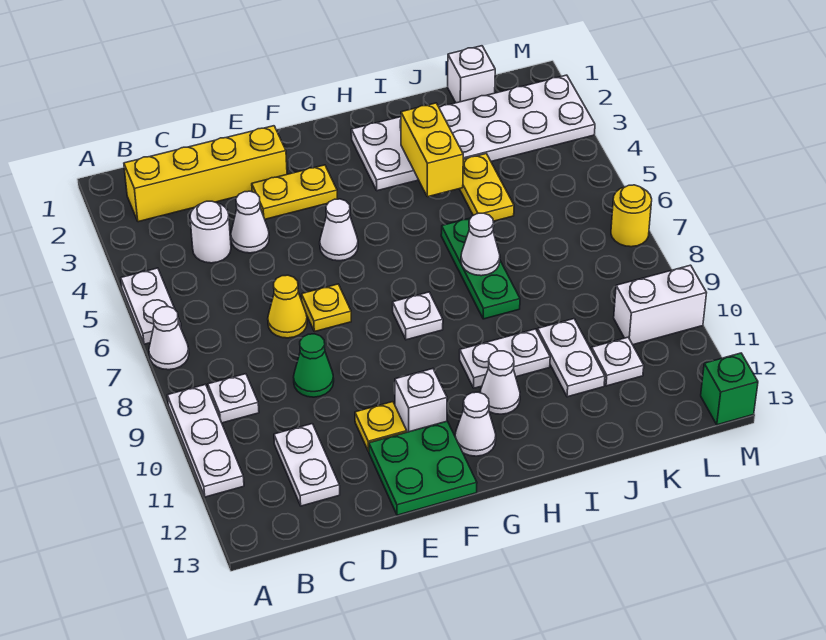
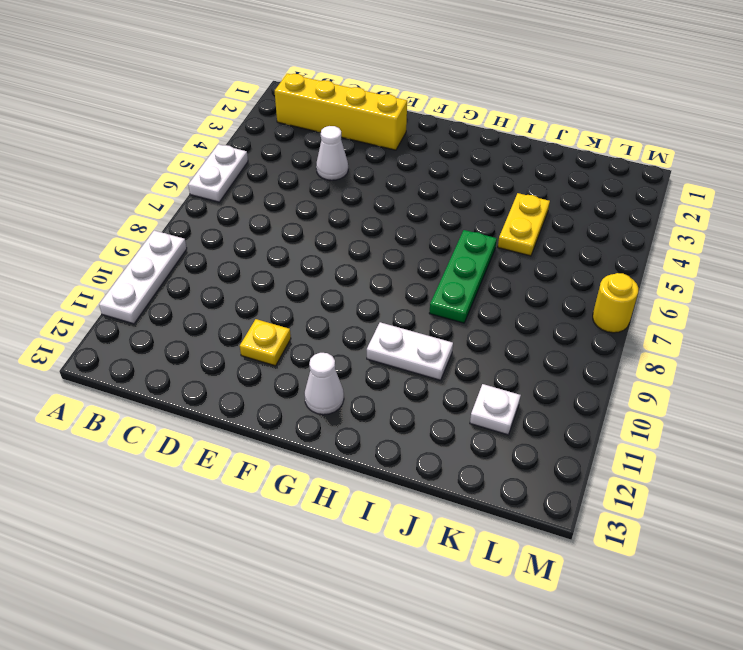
none -> white 1x1 cone [149,307,189,370]
none -> white 1x1 plate [208,374,259,423]
none -> white 1x1 round brick [190,201,231,263]
none -> white 1x2 plate [274,424,340,506]

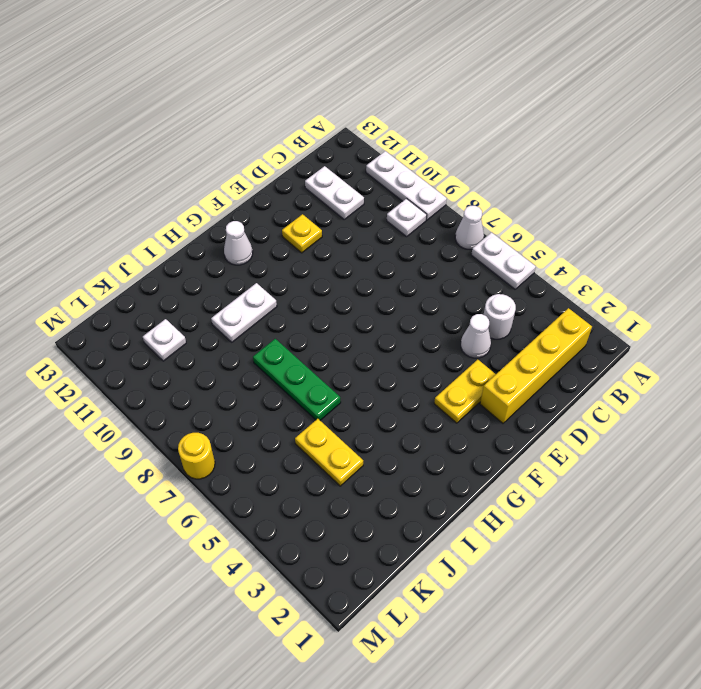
none -> yellow 1x1 cone [268,275,307,338]
none -> green 1x1 cone [294,334,334,397]
none -> yellow 1x1 plate [302,284,351,332]
none -> green 2x2 plate [369,421,477,515]

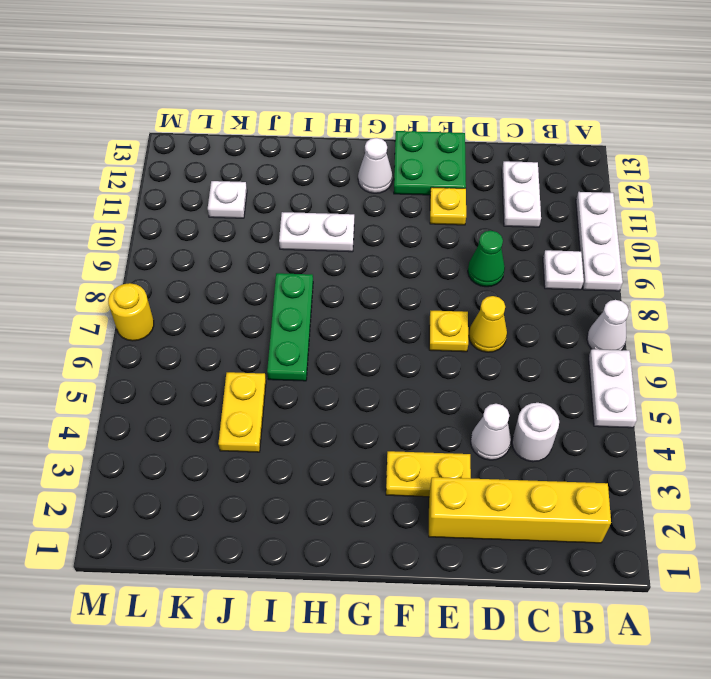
none -> white 1x1 cone [320,199,358,261]
none -> white 1x1 brick [395,369,447,432]
none -> white 1x1 plate [393,292,443,340]
none -> white 2x6 plate [351,75,595,191]

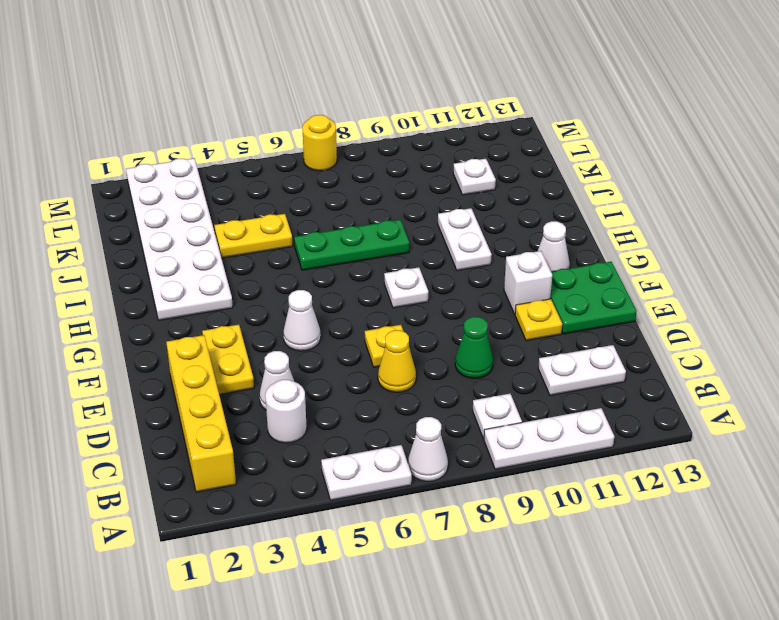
none -> white 1x1 cone [480,351,520,414]
none -> white 1x2 plate [537,319,605,397]
none -> white 1x1 brick [448,46,495,103]
none -> white 1x2 brick [614,265,706,345]

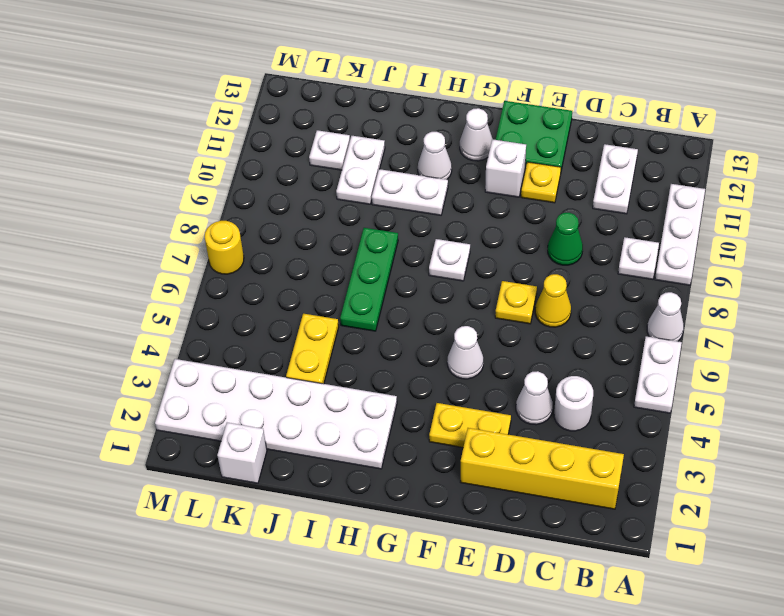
none -> white 1x2 brick [614,265,706,345]
none -> green 1x1 brick [701,353,758,425]
none -> yellow 1x2 brick [401,103,463,197]
none -> white 1x1 cone [461,213,500,276]

